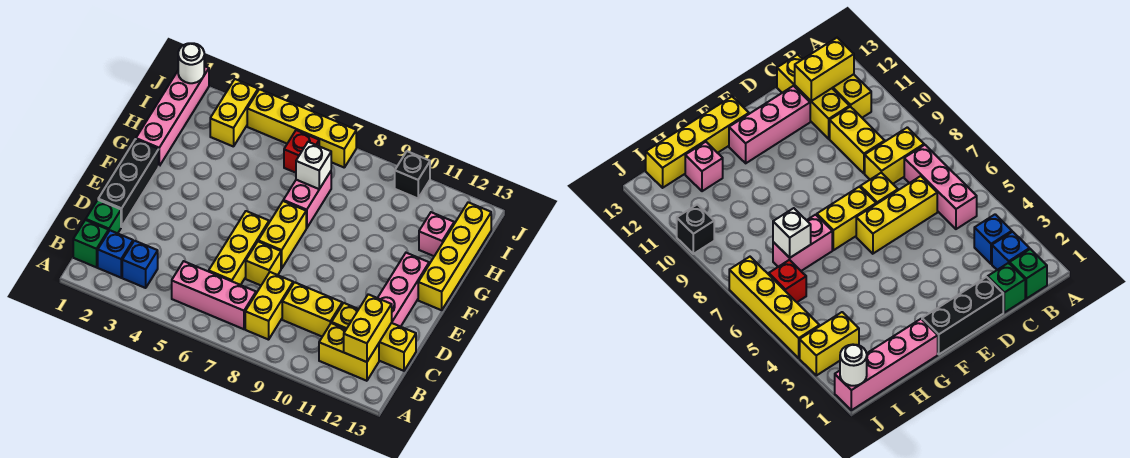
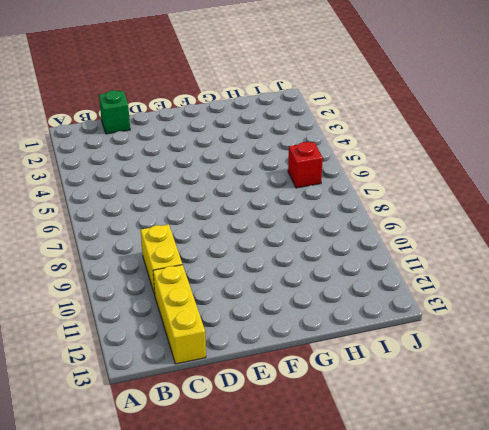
none -> green 1x1 brick [73,220,109,267]
none -> blue 1x1 brick [98,230,133,278]
none -> blue 1x1 brick [122,241,158,288]

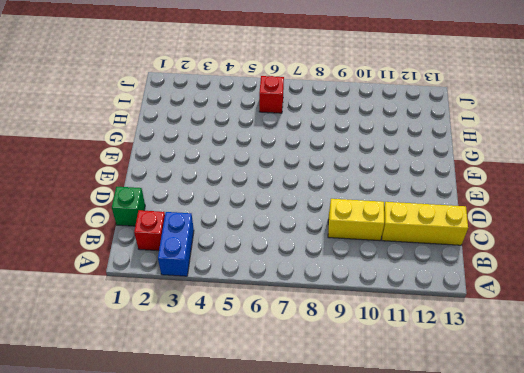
blue 1x2 brick [158,212,194,276] -> blue 1x1 brick [122,241,158,288]
red 1x1 brick [134,210,165,251] -> blue 1x1 brick [98,230,133,278]
none -> green 1x1 brick [73,220,109,267]
none -> pink 1x3 brick [172,261,256,329]
none -> yellow 1x2 brick [245,272,293,340]

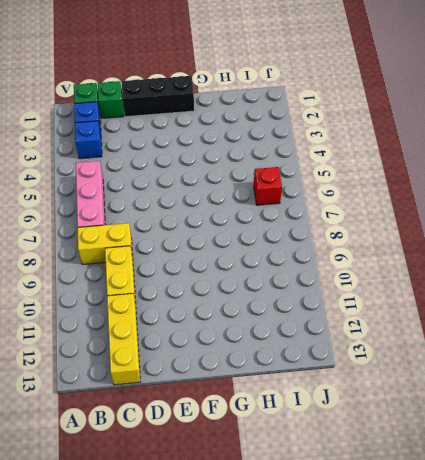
none -> yellow 1x2 brick [319,323,379,381]
none -> yellow 1x3 brick [209,211,269,285]
none -> yellow 1x1 brick [246,242,281,285]

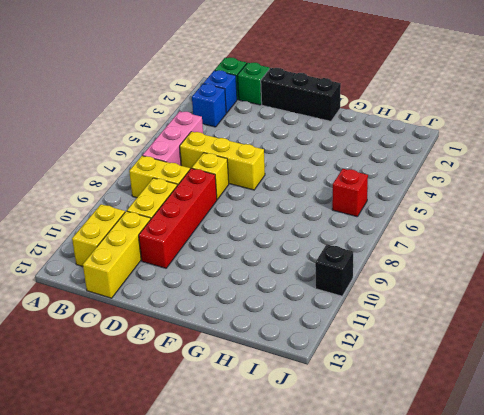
red 1x4 brick [139,168,217,268] -> none
none -> pink 1x3 brick [378,253,429,327]
none -> yellow 1x2 brick [258,201,306,269]
none -> yellow 1x4 brick [418,202,491,310]

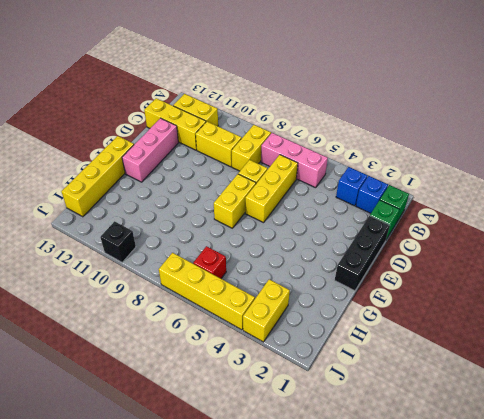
none -> pink 1x4 brick [136,66,209,166]
none -> pink 1x2 brick [283,171,331,228]
none -> pink 1x1 brick [419,212,454,256]

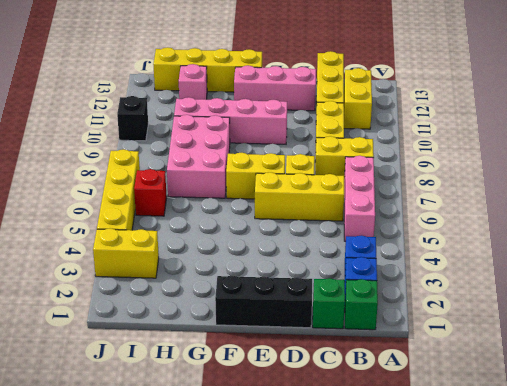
pink 1x4 brick [174,97,287,144] -> pink 1x4 brick moved to [136,66,209,166]
pink 2x3 brick [167,115,230,198] -> pink 1x2 brick [283,171,331,228]
none -> yellow 1x2 brick [344,294,392,362]
none -> white 1x1 brick [296,142,331,189]
none -> white 1x1 round brick [178,43,204,83]

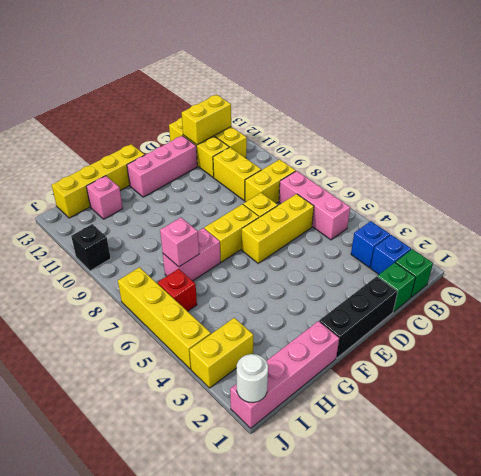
pink 1x1 brick [160,218,199,267] -> white 1x1 brick [296,142,331,189]

